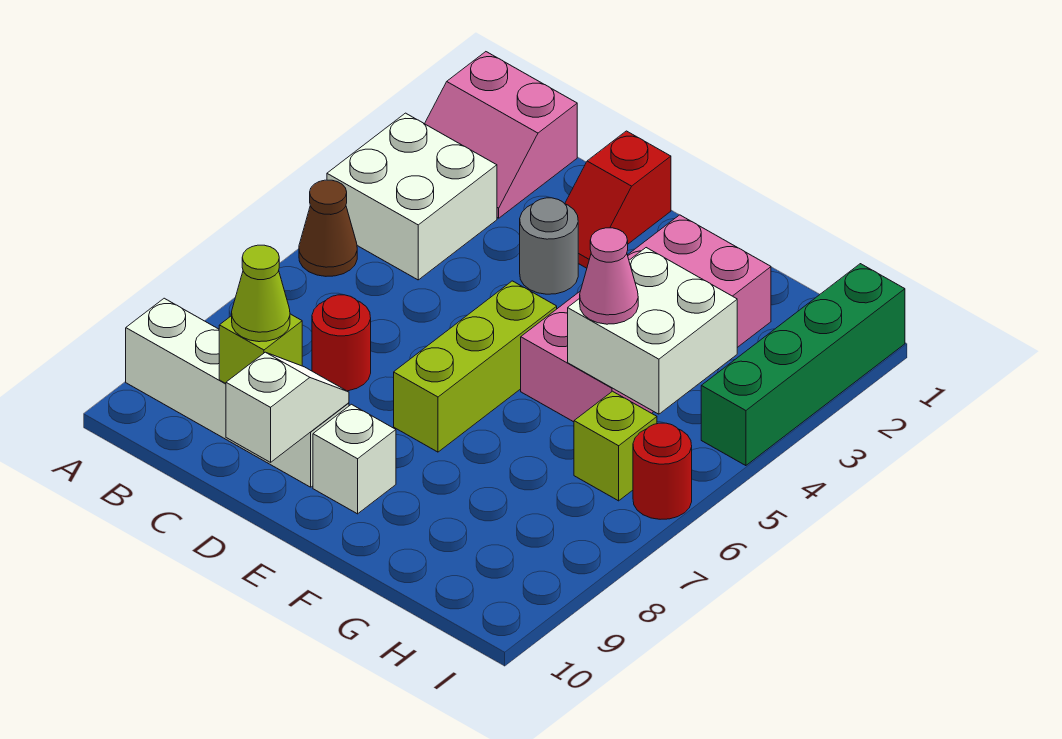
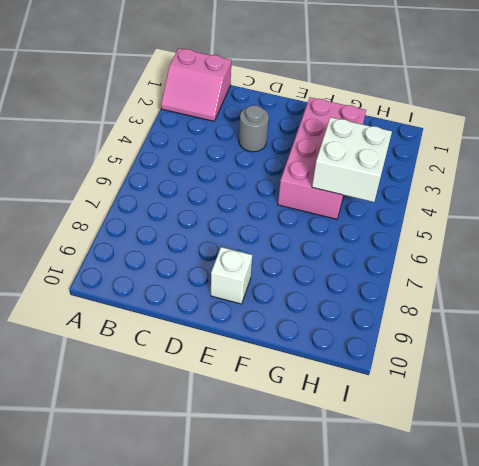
none -> white 2x2 brick [327,113,497,280]
none -> brown 1x1 cone [299,180,357,276]
none -> white 1x4 brick [126,298,349,487]

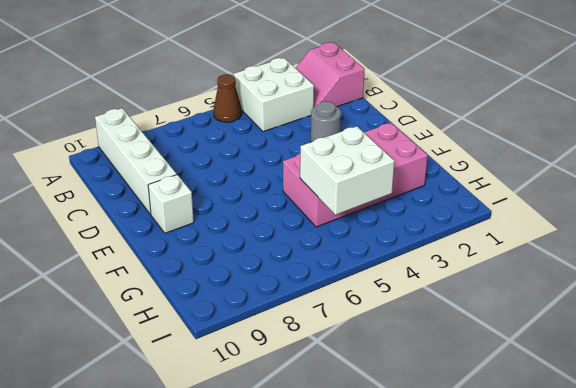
none -> red 1x1 round brick [312,295,371,391]
none -> red 1x2 slope [565,131,671,268]
none -> lime 1x3 brick [394,281,557,452]

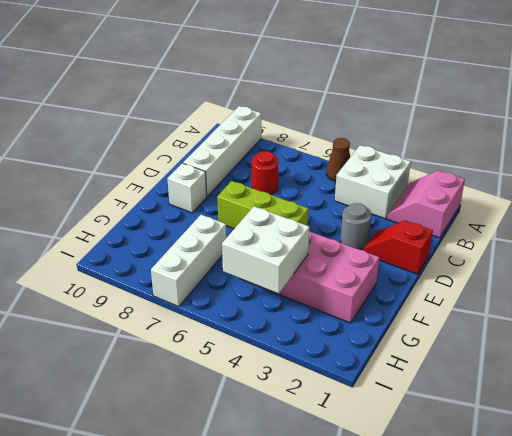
white 1x3 brick [151,215,226,307] -> none
none -> lime 1x1 brick [574,391,657,501]
none -> green 1x4 brick [701,264,905,466]
none -> red 1x1 round brick [633,423,692,519]

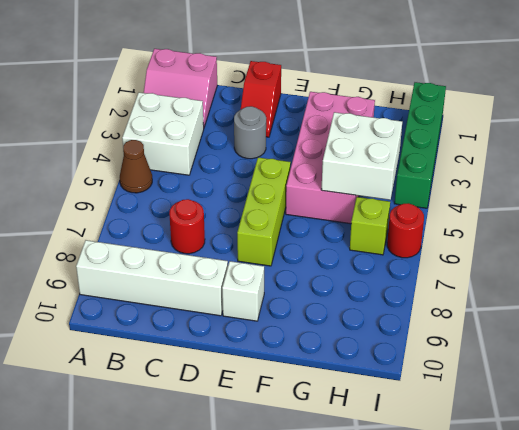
none -> lime 1x1 brick [219,314,302,383]
none -> white 1x2 slope [226,352,349,462]
none -> lime 1x1 cone [232,245,290,342]

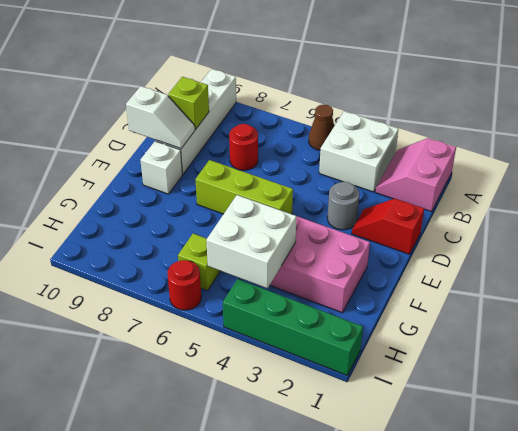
none -> lime 1x1 cone [232,245,290,342]
none -> pink 1x1 cone [580,228,638,324]

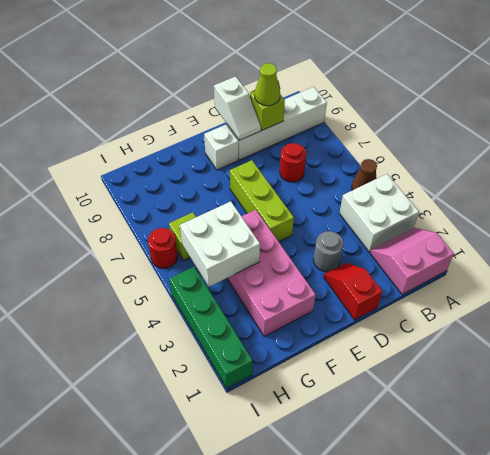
none -> pink 1x1 cone [580,228,638,324]

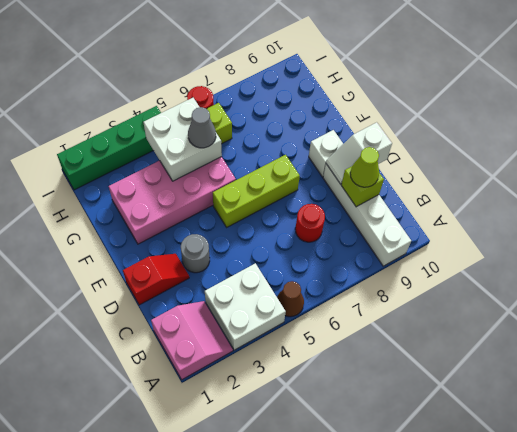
grey 1x1 cone [188,107,216,148] -> pink 1x1 cone [580,228,638,324]

